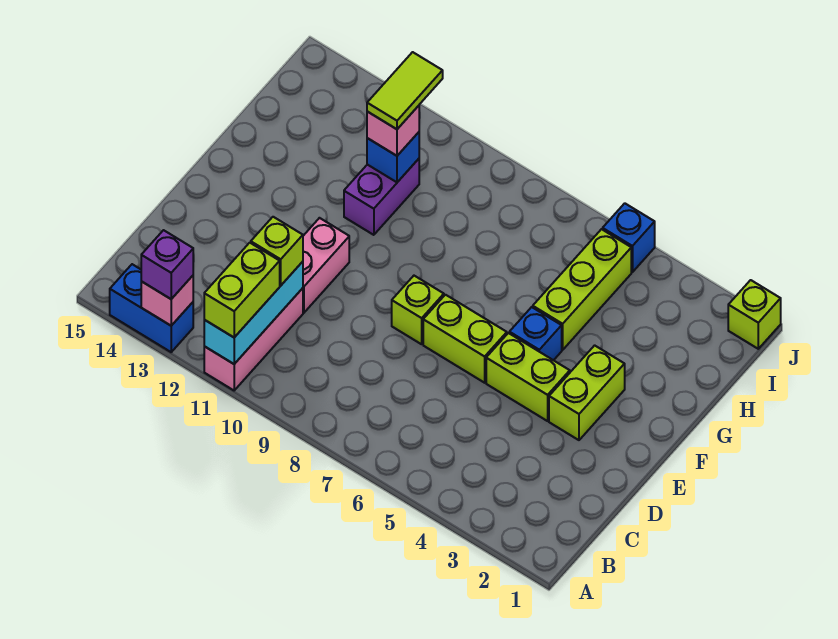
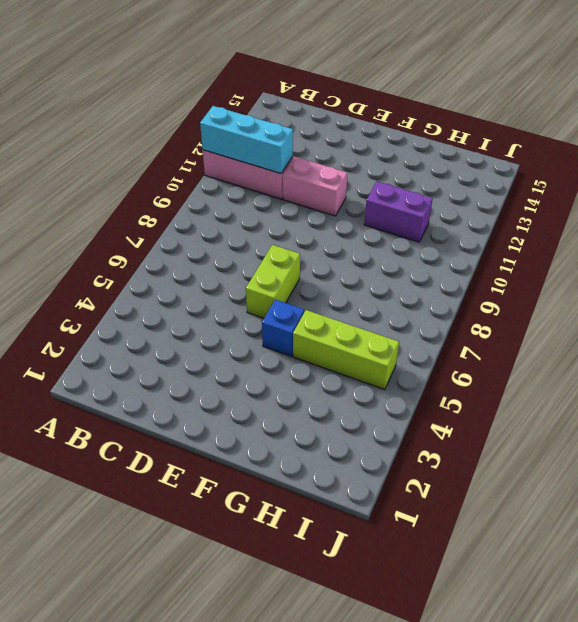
none -> blue 1x2 brick [110,264,193,352]
none -> lime 1x2 brick [549,345,625,440]
none -> lime 1x2 brick [486,333,570,421]

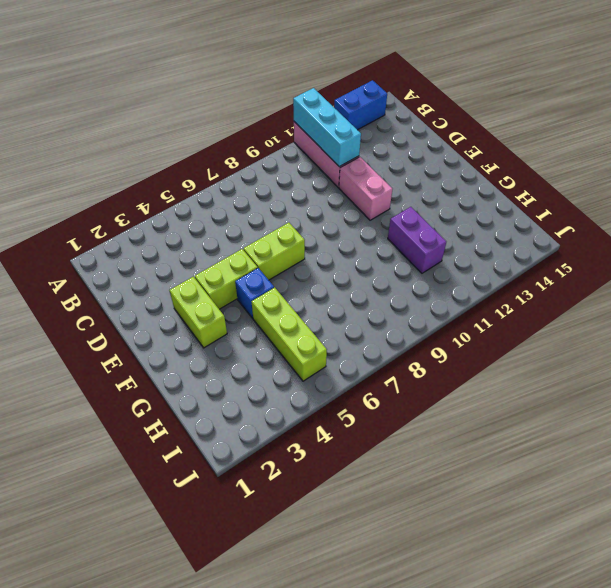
none -> lime 1x1 brick [392,276,444,344]
none -> lime 1x1 brick [728,280,781,349]
none -> blue 1x1 brick [603,203,655,272]

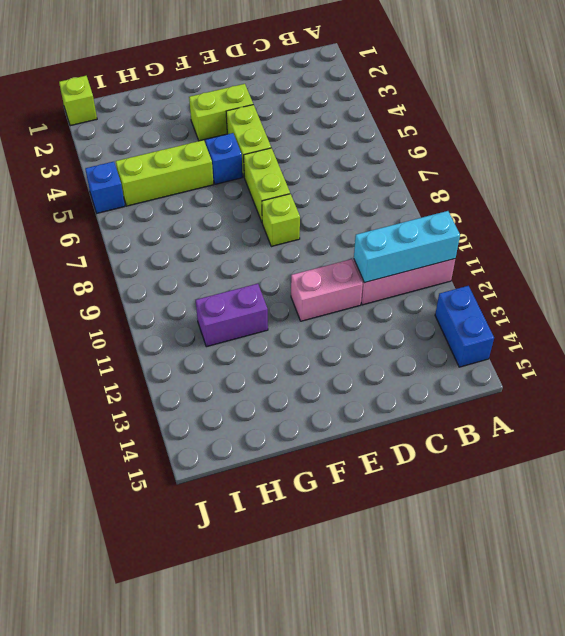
none -> pink 1x1 brick [141,276,193,326]
none -> blue 1x1 brick [367,132,419,182]
none -> lime 1x2 brick [204,243,280,337]

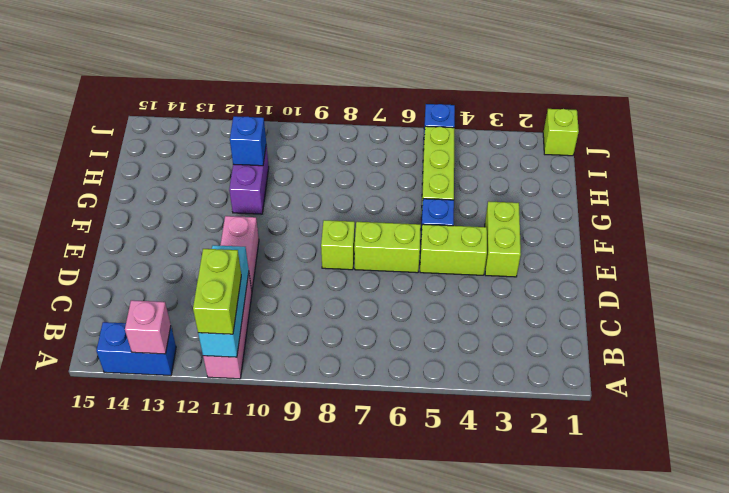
none -> purple 1x1 brick [141,230,193,299]
none -> lime 1x1 brick [251,217,303,285]
none -> pink 1x1 brick [367,106,419,156]

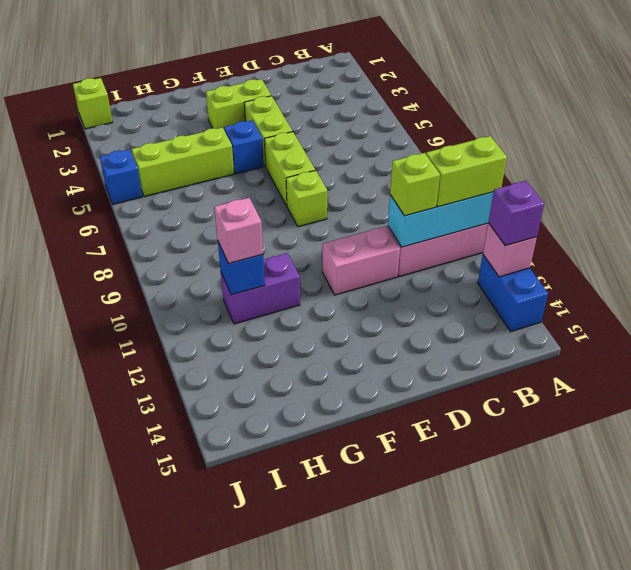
none -> lime 1x2 tile [367,52,443,129]

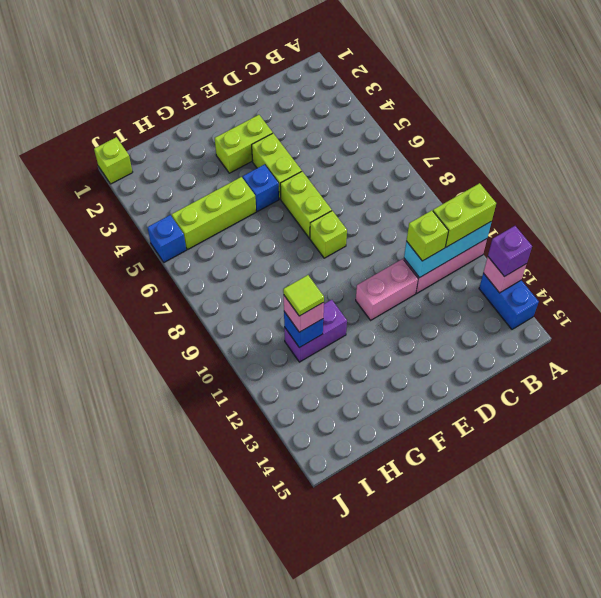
lime 1x1 tile [283,275,324,316] -> lime 1x2 tile [367,52,443,129]

